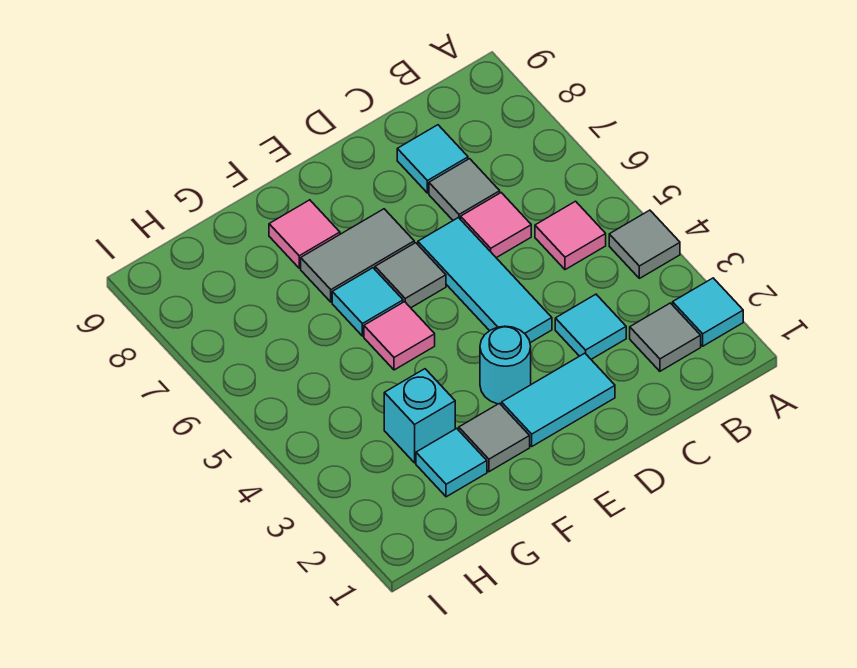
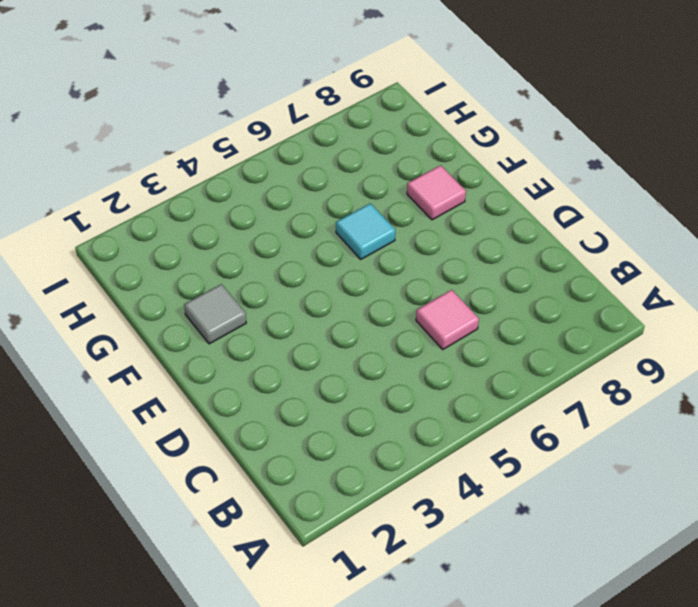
none -> cyan 1x1 tile [673,278,743,346]
none -> grey 1x1 tile [609,210,680,278]
none -> grey 1x1 tile [630,303,701,371]

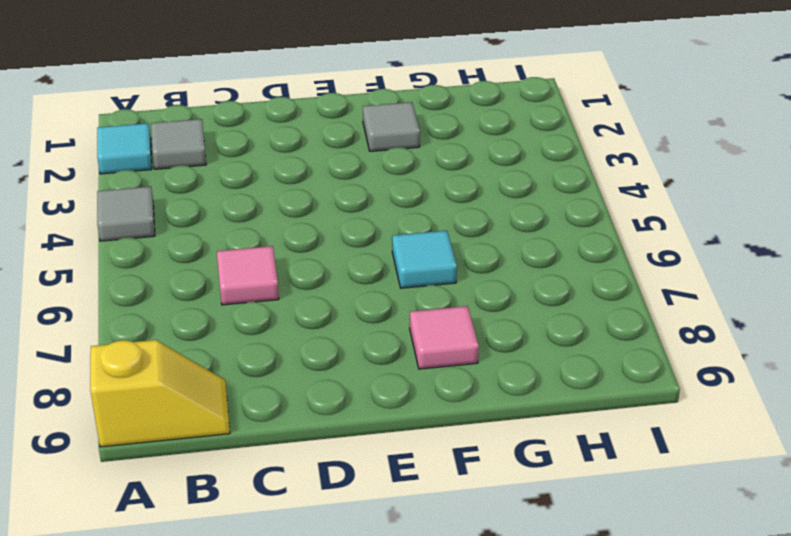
yellow 1x2 slope [90,340,230,447] -> none
none -> pink 1x1 tile [535,201,606,270]
none -> cyan 1x1 tile [555,294,626,359]
none -> grey 1x1 tile [429,159,500,220]

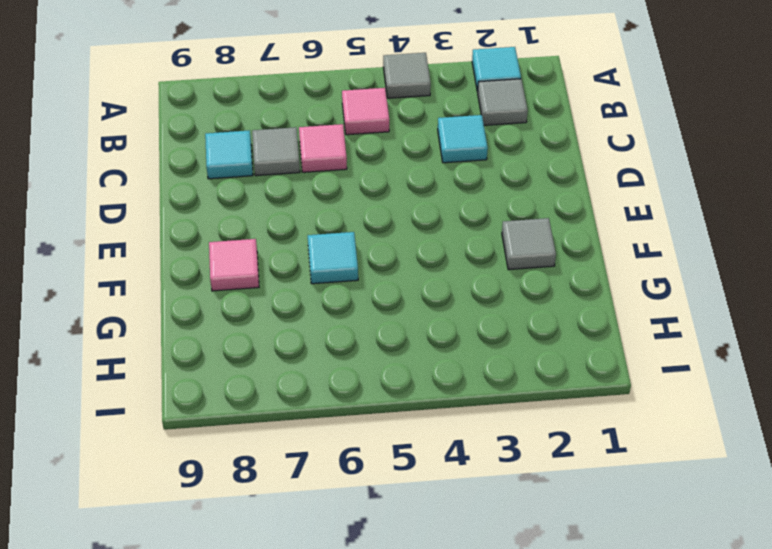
none -> cyan 1x2 tile [502,353,615,446]
none -> cyan 1x3 tile [418,218,552,343]
none -> cyan 1x1 round brick [480,326,531,404]

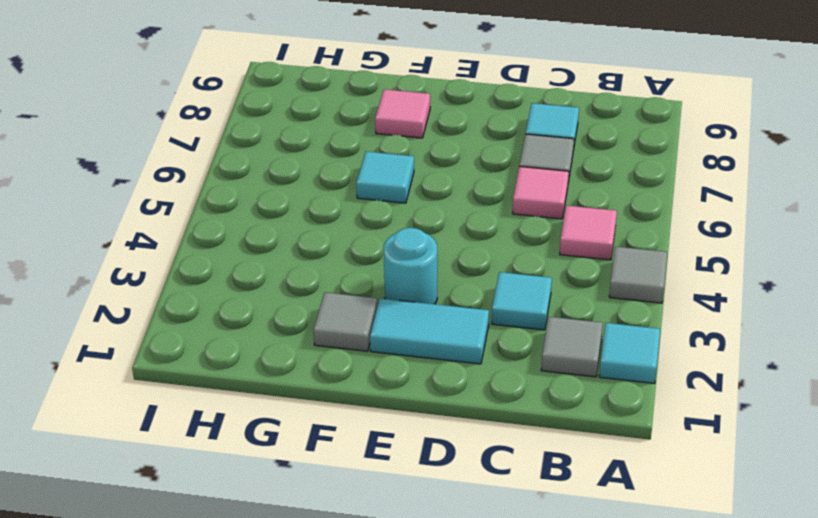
none -> cyan 1x3 tile [418,218,552,343]
none -> grey 1x1 tile [375,243,446,308]
none -> grey 1x2 tile [301,209,414,302]

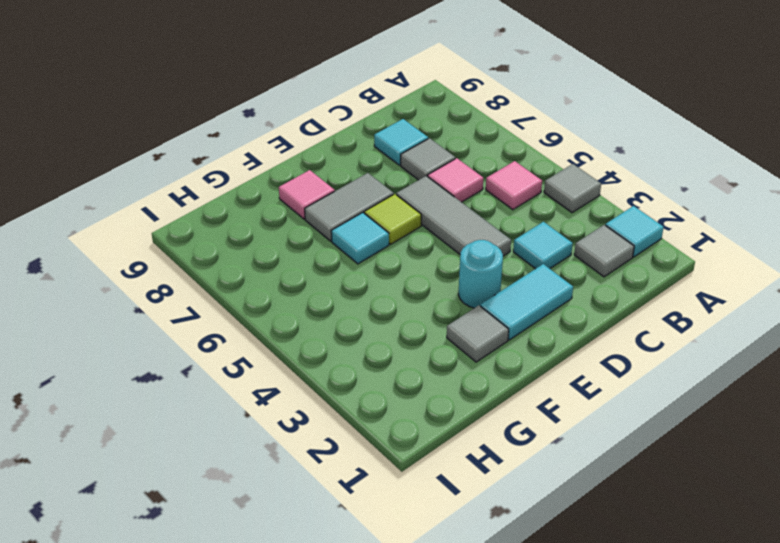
grey 1x3 tile [396,176,511,256] -> cyan 1x3 tile [418,218,552,343]
lime 1x1 tile [364,194,421,244] -> grey 1x1 tile [375,243,446,308]
none -> pink 1x1 tile [364,302,435,370]
none -> cyan 1x1 tile [416,428,487,497]
none -> cyan 1x1 brick [384,369,455,463]

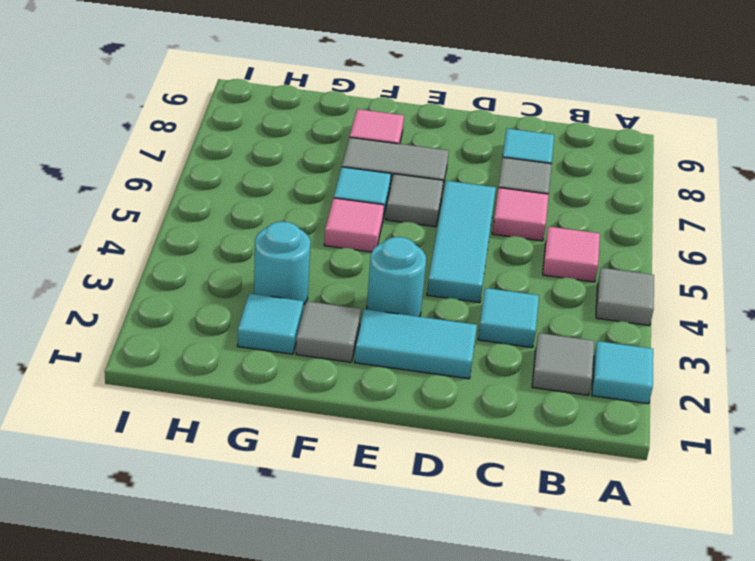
cyan 1x1 round brick [254,222,310,305] -> cyan 1x1 brick [384,369,455,463]

